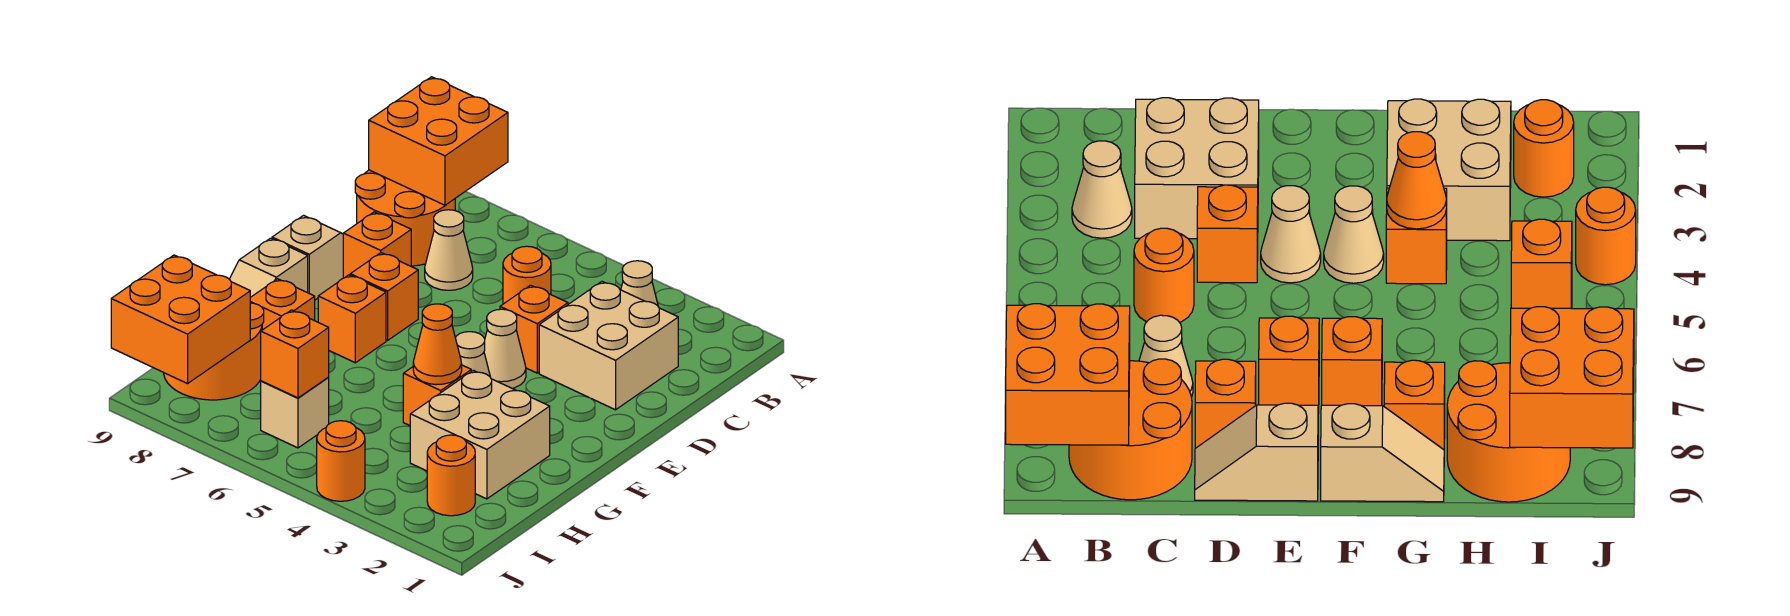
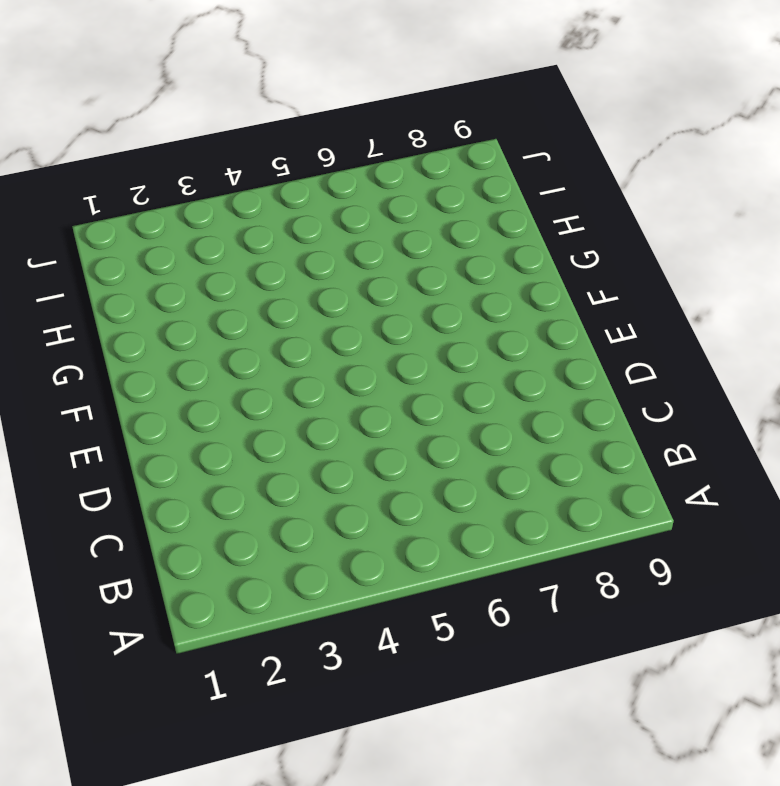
none -> tan 1x1 cone [621,261,658,306]
none -> orange 2x2 round brick [355,170,455,266]
none -> tan 2x2 brick [539,281,678,410]

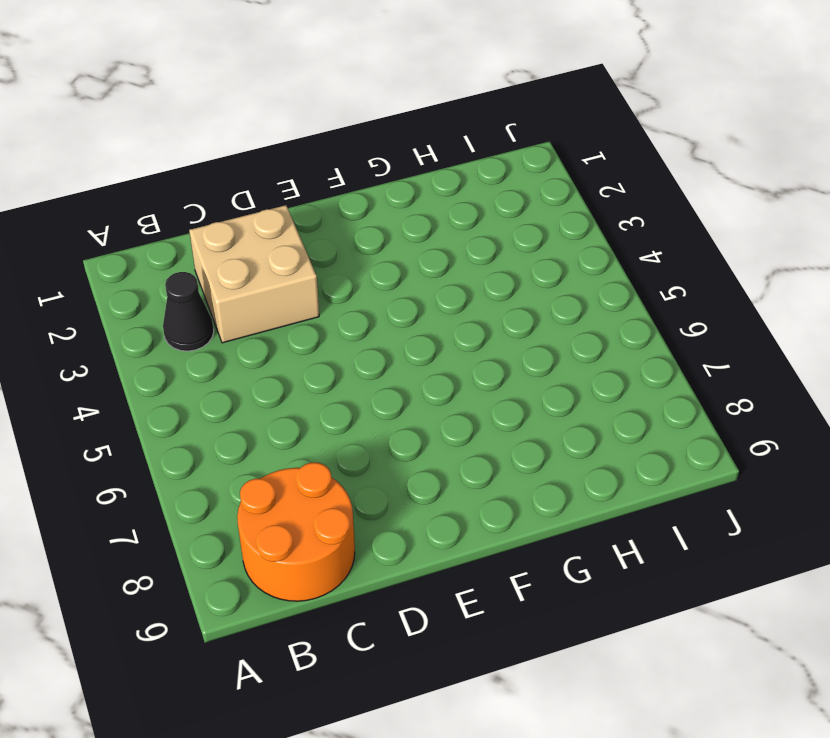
black 1x1 cone [163,272,214,351] -> tan 1x1 cone [621,261,658,306]
none -> orange 1x1 round brick [503,246,551,304]
none -> tan 1x1 cone [425,210,473,290]
none -> orange 1x1 brick [500,285,568,373]

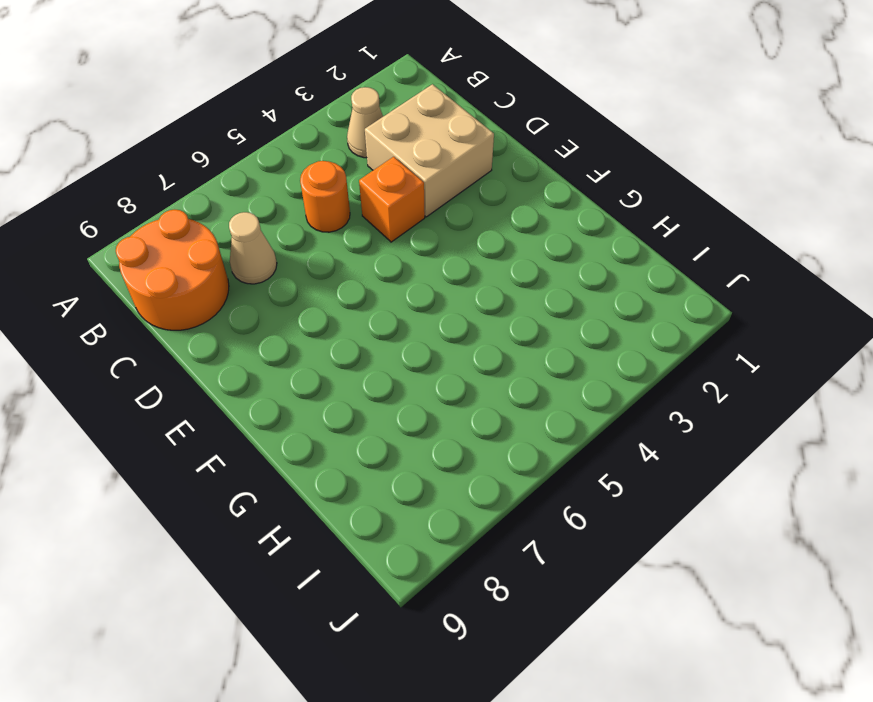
none -> orange 1x1 brick [343,212,411,278]
none -> tan 1x2 slope [272,215,343,300]
none -> tan 1x1 cone [484,309,526,388]

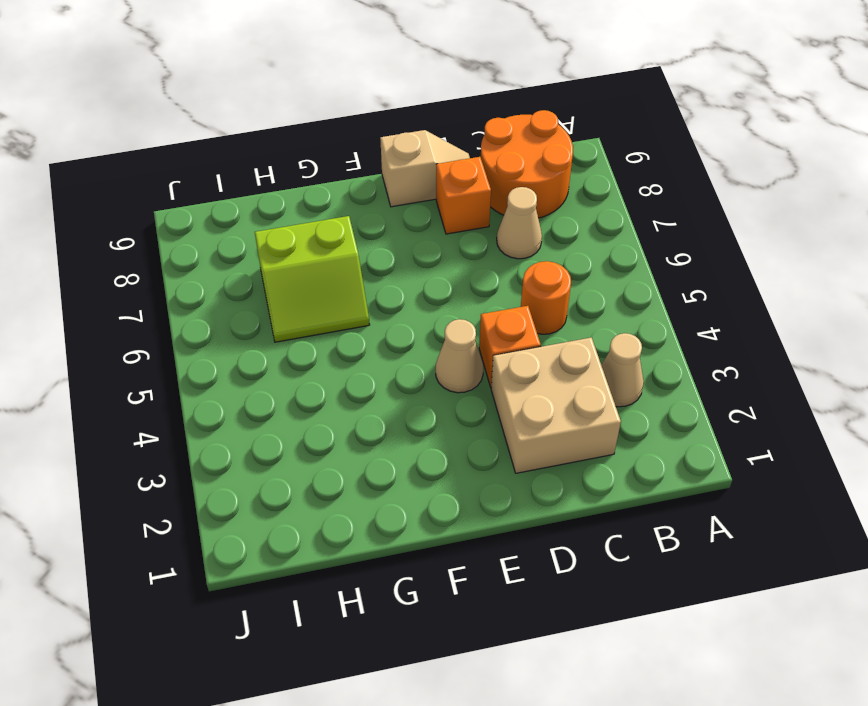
lime 2x2 slope [255,216,370,342] -> none
none -> orange 1x1 brick [350,253,418,340]
none -> tan 1x1 cone [455,332,490,376]
none -> orange 1x1 brick [318,275,386,363]

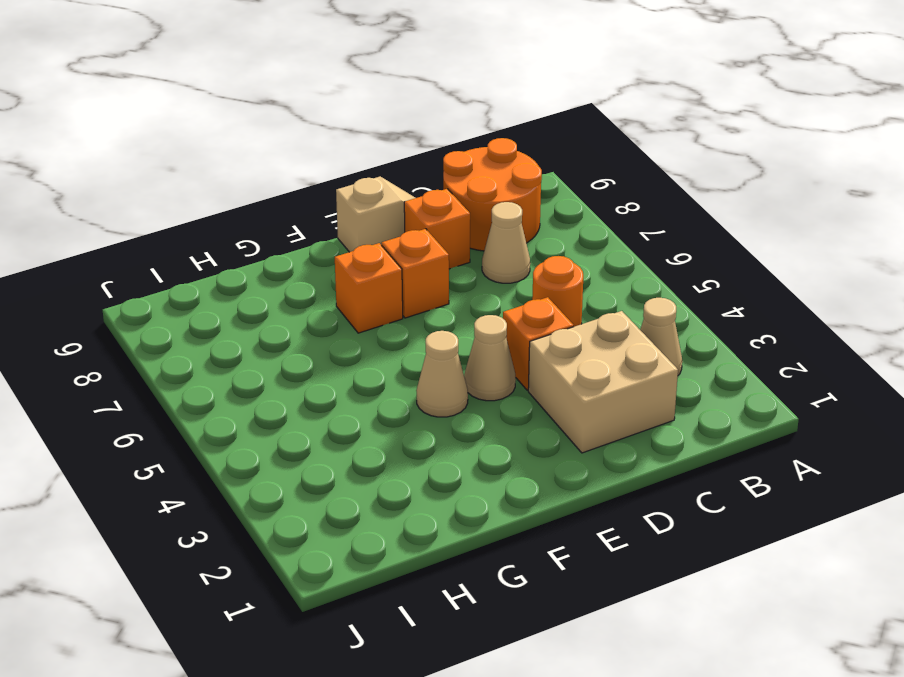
none -> tan 1x2 slope [230,238,308,297]
none -> tan 2x2 brick [410,370,550,499]
none -> orange 1x1 brick [403,365,471,426]

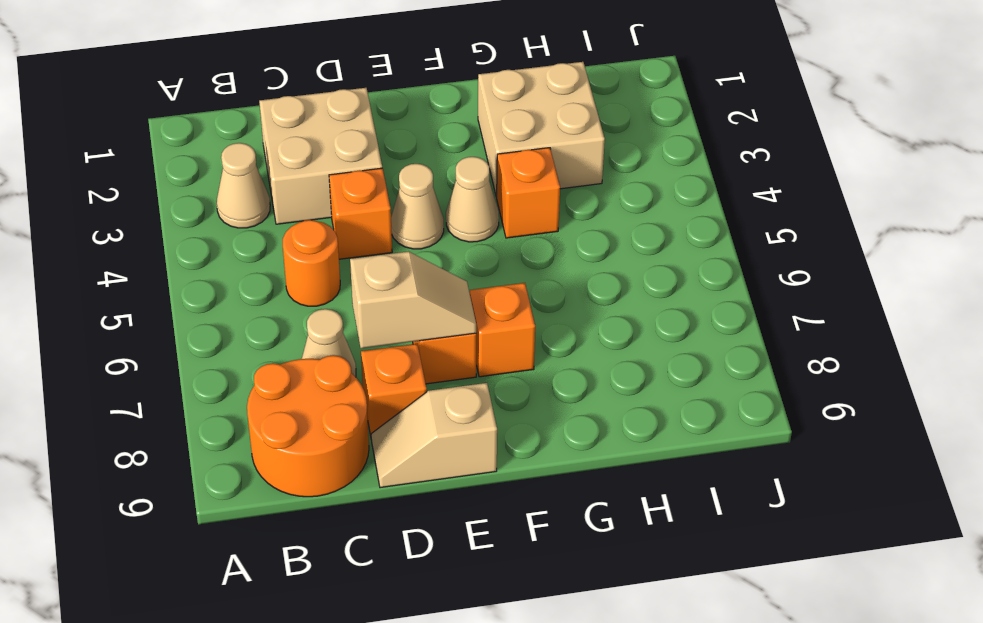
tan 1x2 slope [350,252,476,348] -> tan 1x2 slope moved to [230,238,308,297]
none -> orange 1x1 brick [250,279,315,330]
none -> orange 2x2 round brick [164,303,264,400]
none -> orange 1x1 round brick [427,435,475,516]

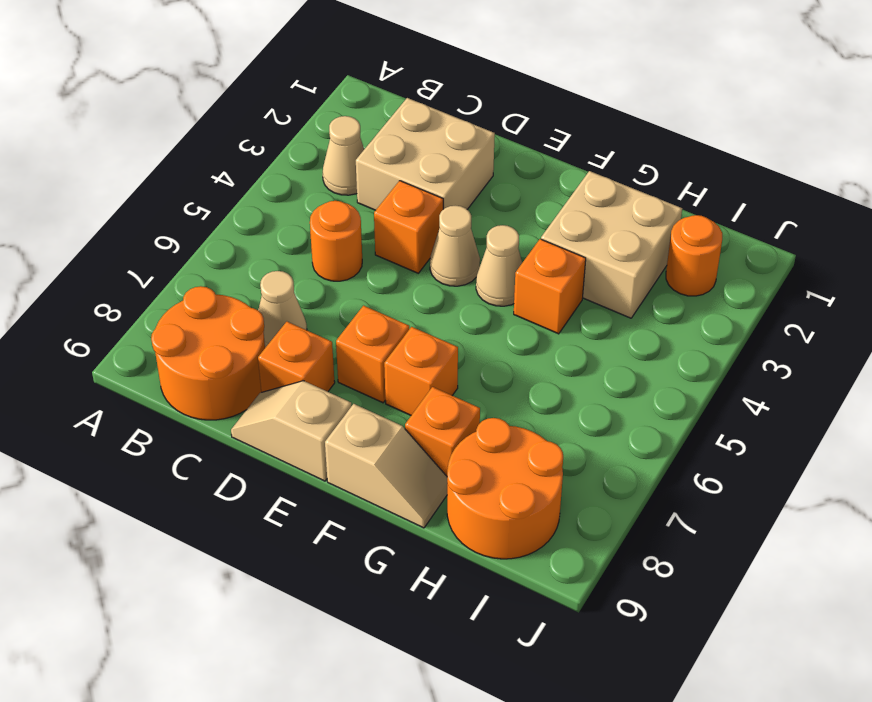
none -> tan 1x1 brick [261,378,329,448]
none -> orange 1x1 round brick [317,421,365,501]
none -> orange 2x2 brick [369,77,508,205]

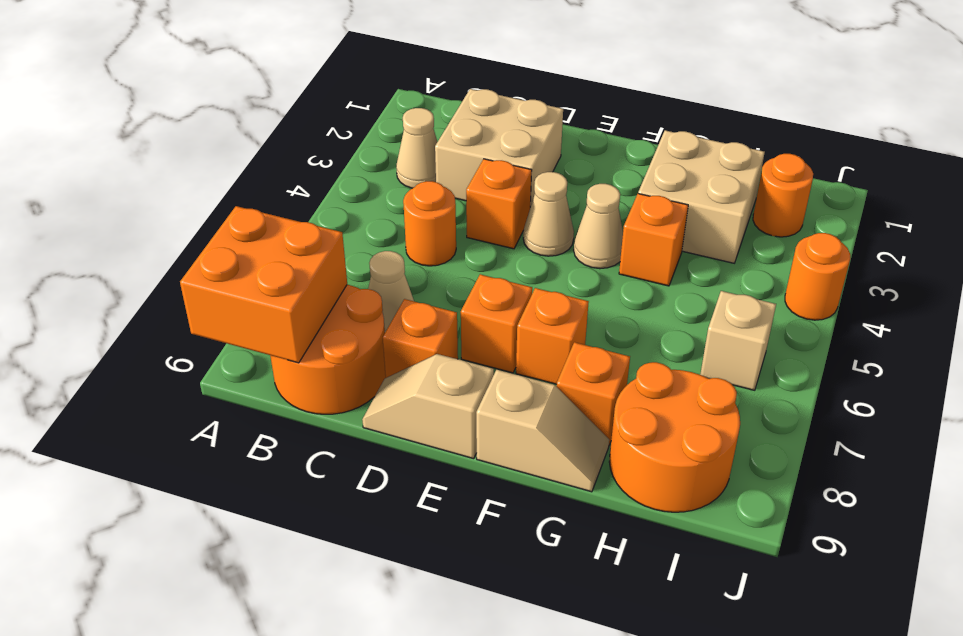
none -> orange 1x1 cone [413,304,462,385]
none -> orange 1x1 brick [261,310,329,398]
none -> orange 2x2 brick [111,255,250,384]

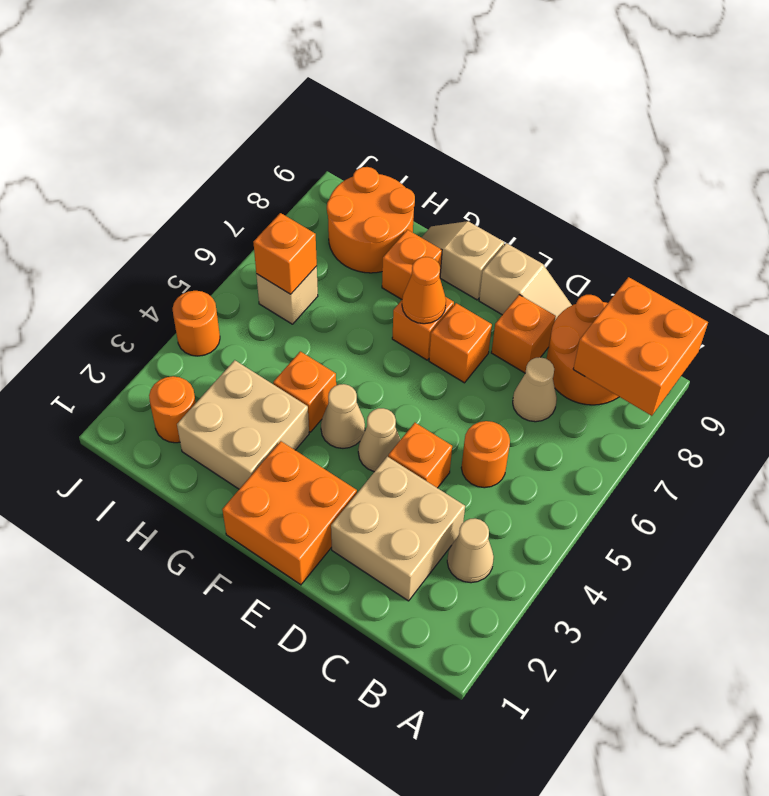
orange 2x2 brick [222,441,357,585] -> orange 2x2 brick moved to [111,255,250,384]
orange 1x1 cone [402,257,446,324] -> orange 1x1 cone moved to [413,304,462,385]

